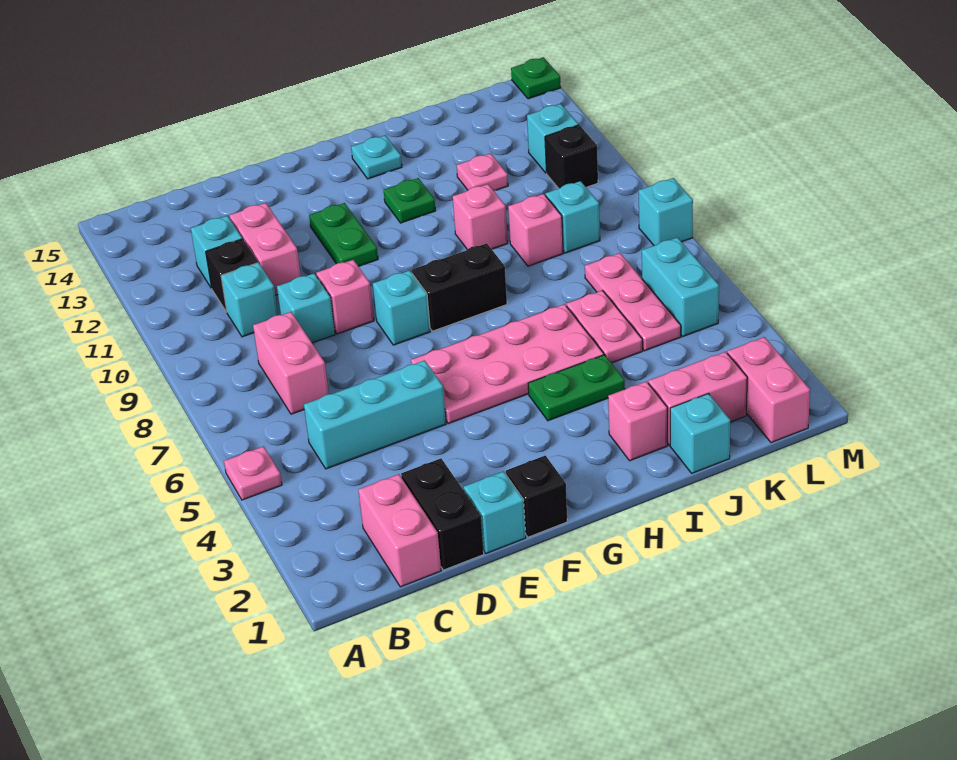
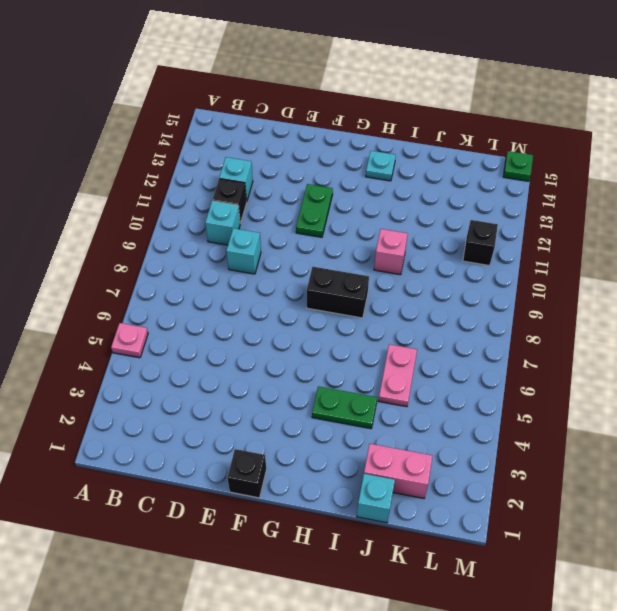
none -> pink 1x2 brick [358,474,441,587]
none -> cyan 1x3 brick [304,361,446,469]
none -> pink 1x2 brick [253,312,329,414]
none -> black 1x2 brick [401,459,484,570]

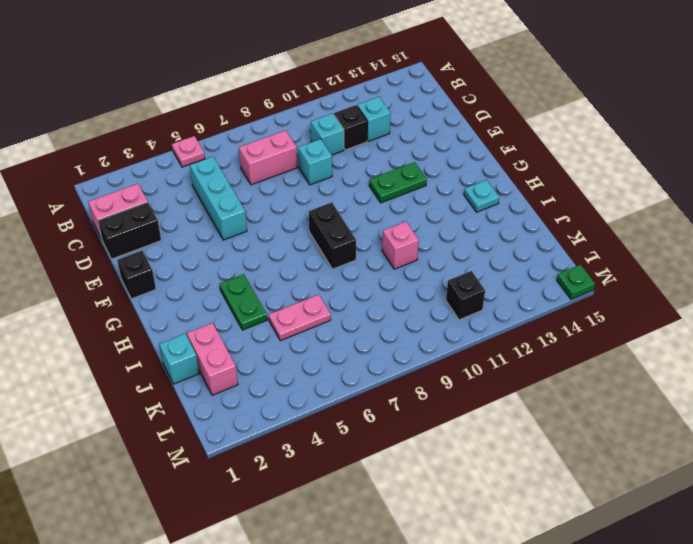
none -> pink 1x2 brick [230,203,301,295]
none -> cyan 1x1 brick [463,471,526,554]
none -> pink 1x1 brick [316,260,374,334]
none -> pink 2x4 plate [411,304,604,423]

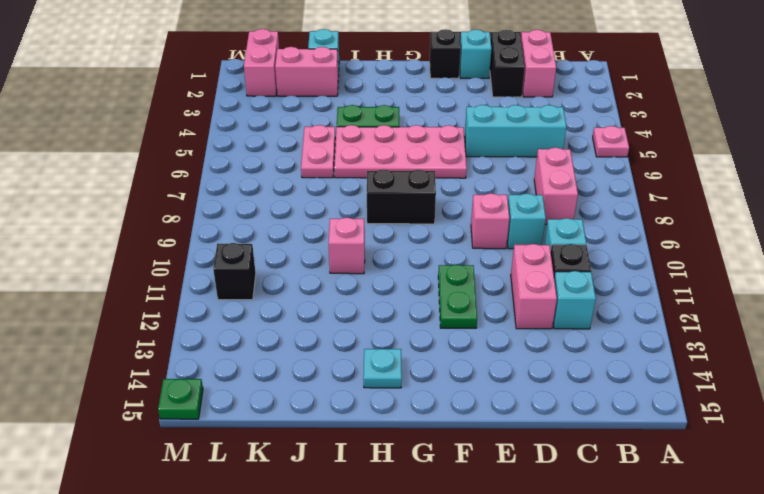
none -> cyan 1x1 brick [373,270,430,345]
none -> green 1x1 plate [384,178,436,223]
none -> pink 1x1 brick [608,381,668,461]
none -> pink 1x1 brick [508,194,563,266]

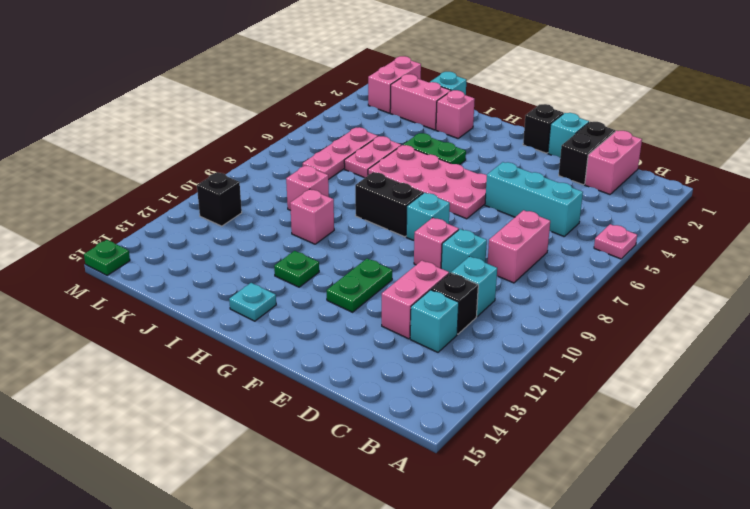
none -> pink 1x1 plate [457,153,508,191]
none -> cyan 1x1 brick [545,181,600,253]
none -> cyan 1x2 brick [642,237,719,337]
none -> cyan 1x1 brick [527,104,578,173]

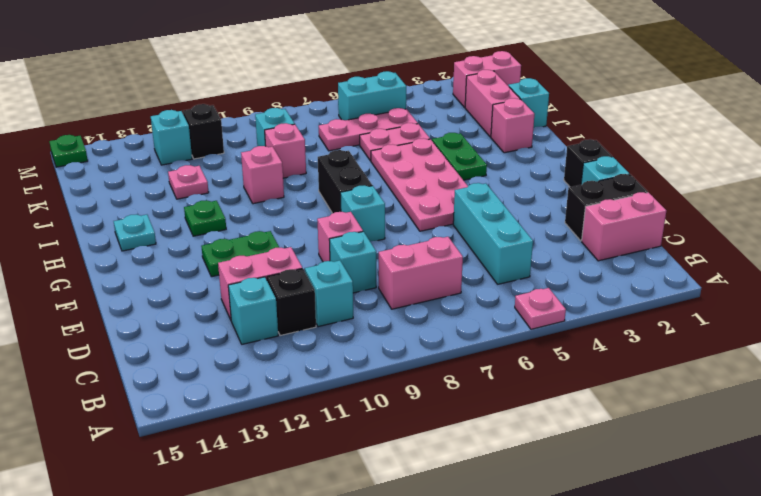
none -> cyan 1x1 brick [639,178,693,245]

